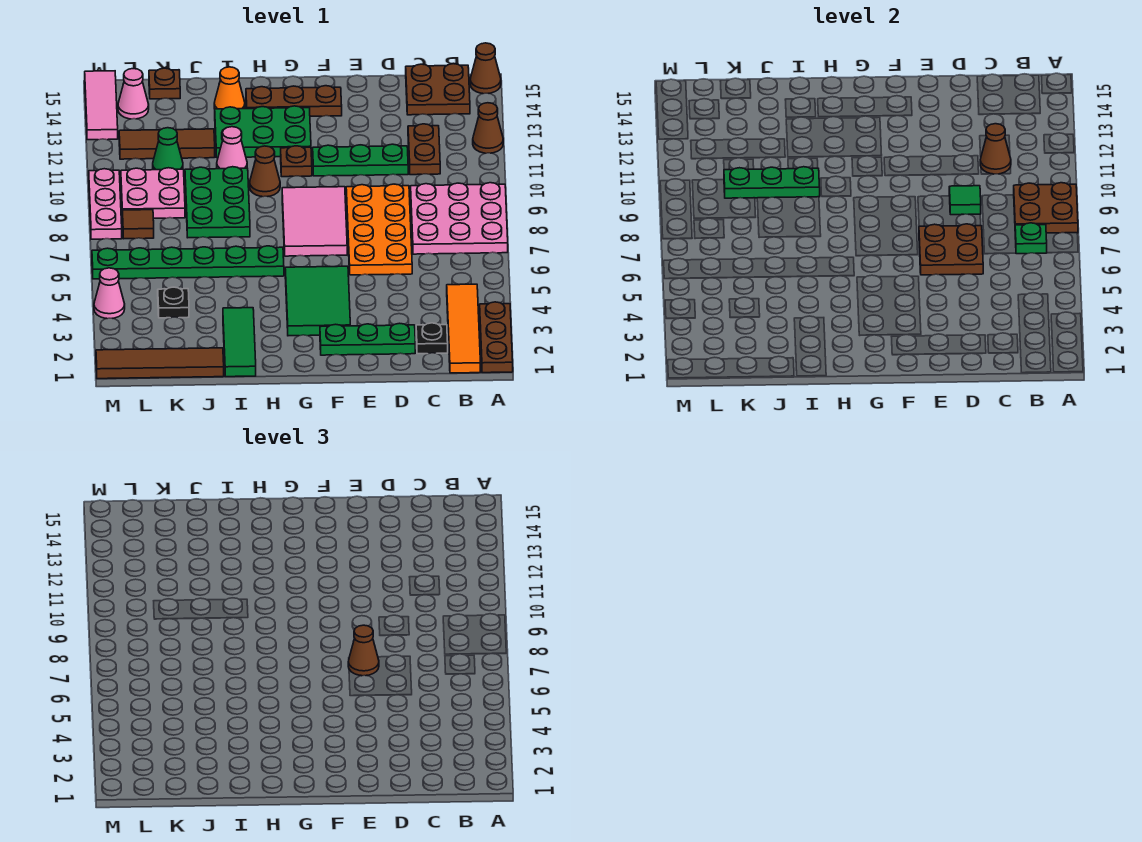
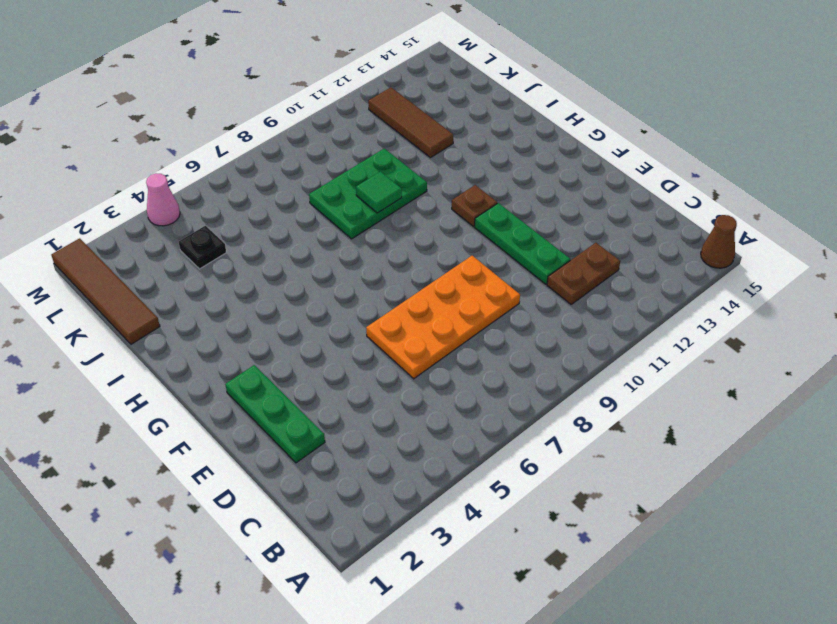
green 1x1 tile [356,172,402,213] -> green 1x1 tile moved to [949,186,981,215]
none -> brown 1x3 plate [480,302,513,373]
none -> pink 3x3 plate [411,183,508,254]
none -> brown 1x1 cone [473,103,503,153]
none -> orange 1x4 tile [447,284,480,373]

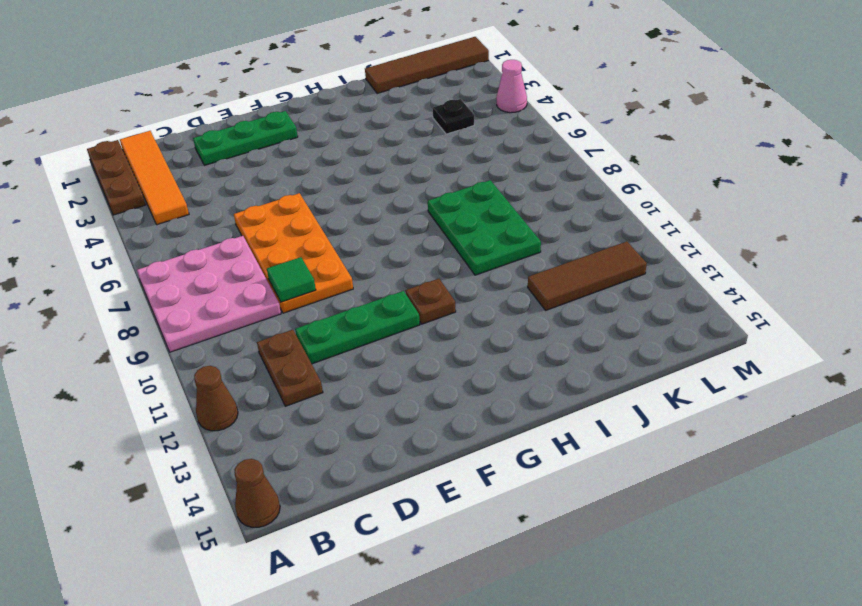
none -> brown 2x2 plate [406,64,470,115]
none -> black 1x1 plate [416,323,448,354]
none -> green 2x3 tile [285,266,350,336]
none -> pink 2x3 tile [282,187,347,256]

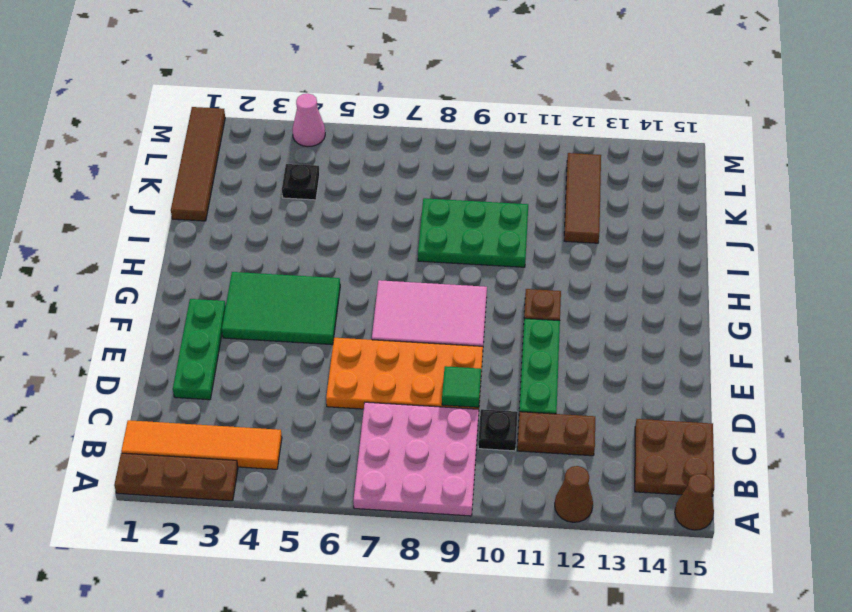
black 1x1 plate [478,409,518,451] -> black 1x1 plate moved to [416,323,448,354]
none -> brown 1x3 plate [246,86,342,116]
none -> green 2x3 plate [215,106,311,158]
none -> green 1x6 plate [92,246,284,279]
none -> brown 1x1 cone [250,146,280,197]

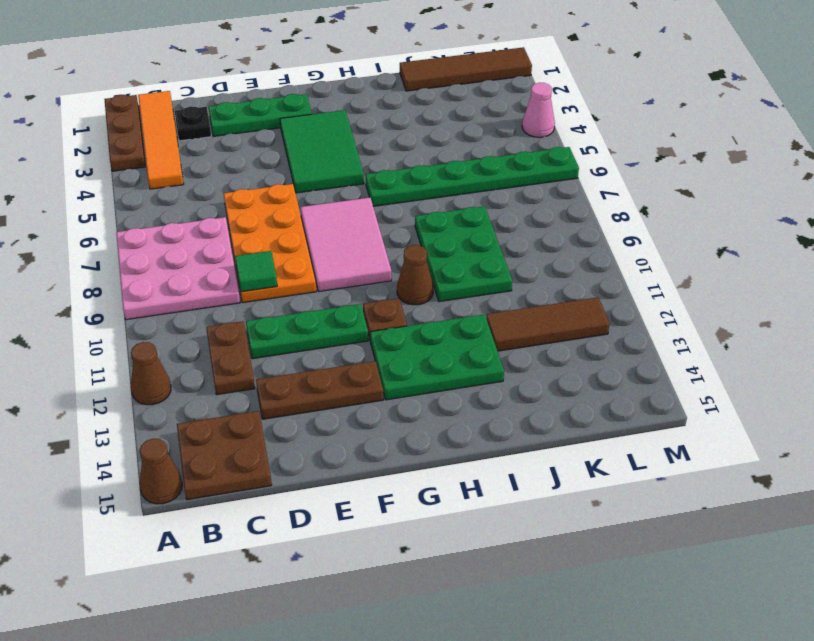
brown 1x3 plate [256,361,383,419] -> brown 1x3 plate moved to [246,86,342,116]
none -> green 1x3 tile [223,308,256,377]
none -> pink 1x1 cone [217,127,247,169]
none -> orange 1x1 cone [214,67,245,109]
none -> black 1x1 plate [158,287,189,318]

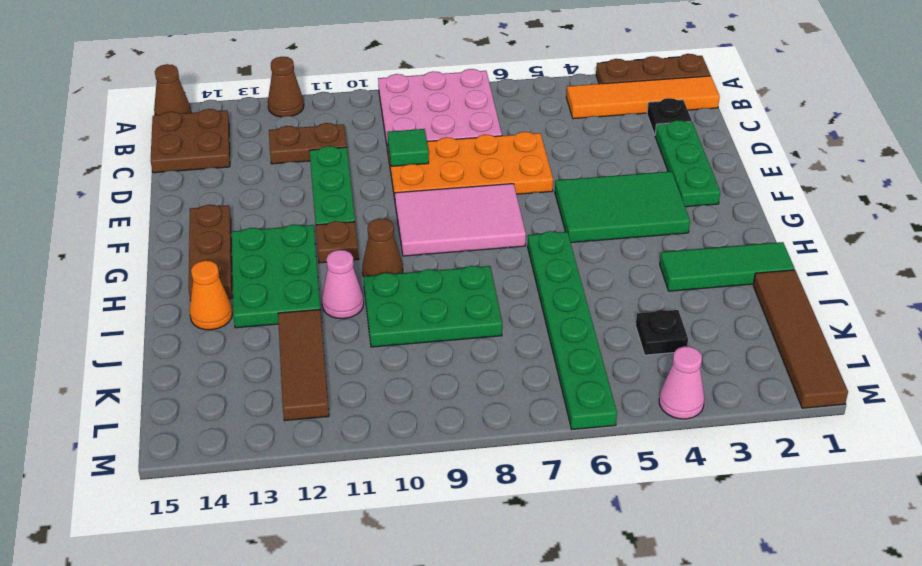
none -> pink 2x2 plate [121,168,185,218]
none -> green 1x1 cone [153,128,183,170]
none -> brown 1x1 plate [149,68,180,99]
none -> brown 1x1 tile [122,210,154,239]

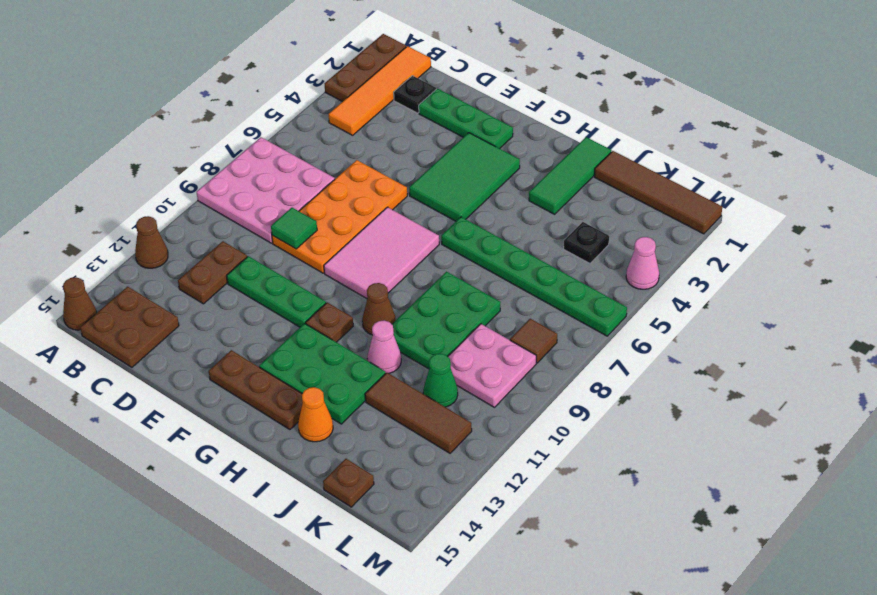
none -> pink 1x1 cone [118,69,149,119]
none -> pink 1x3 plate [89,169,122,239]
none -> pink 1x3 tile [85,71,118,140]
none -> brown 2x2 plate [1014,183,1078,233]

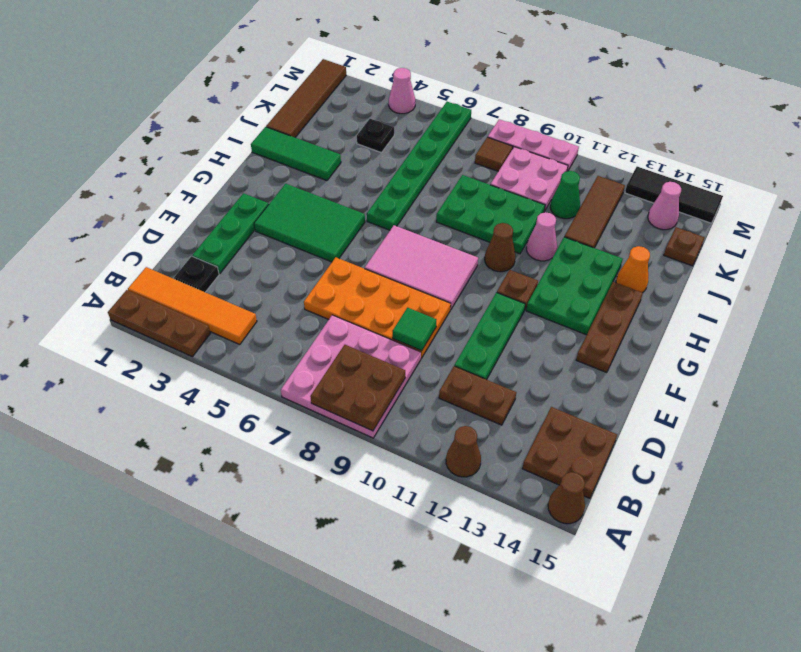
black 1x3 tile [625,167,723,223] -> pink 1x3 tile [85,71,118,140]
none -> green 1x1 plate [1015,223,1047,254]
none -> brown 1x1 cone [980,124,1011,174]
none -> brown 2x2 plate [919,224,983,275]
none -> green 1x3 plate [724,167,820,198]

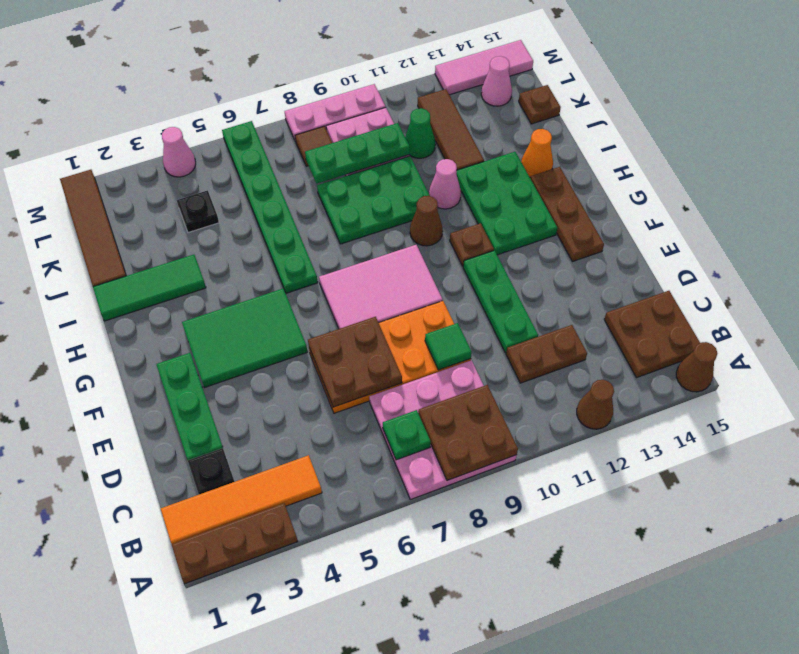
green 1x3 plate [305,123,410,183] -> green 1x3 plate turned to [724,167,820,198]
none -> brown 1x1 cone [980,124,1011,174]
none -> brown 1x1 cone [348,625,379,676]

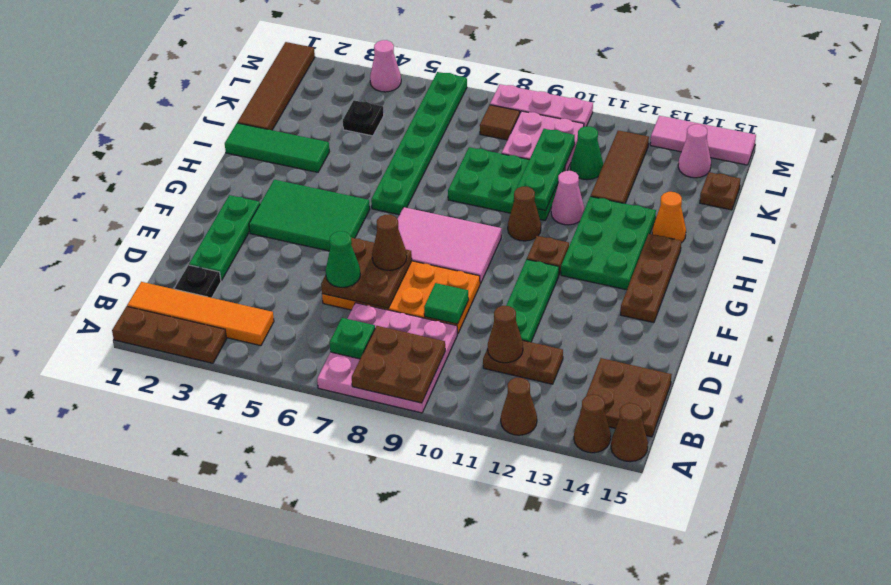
brown 1x1 cone [574,395,611,453] -> none
green 1x1 cone [326,231,360,287] -> none

